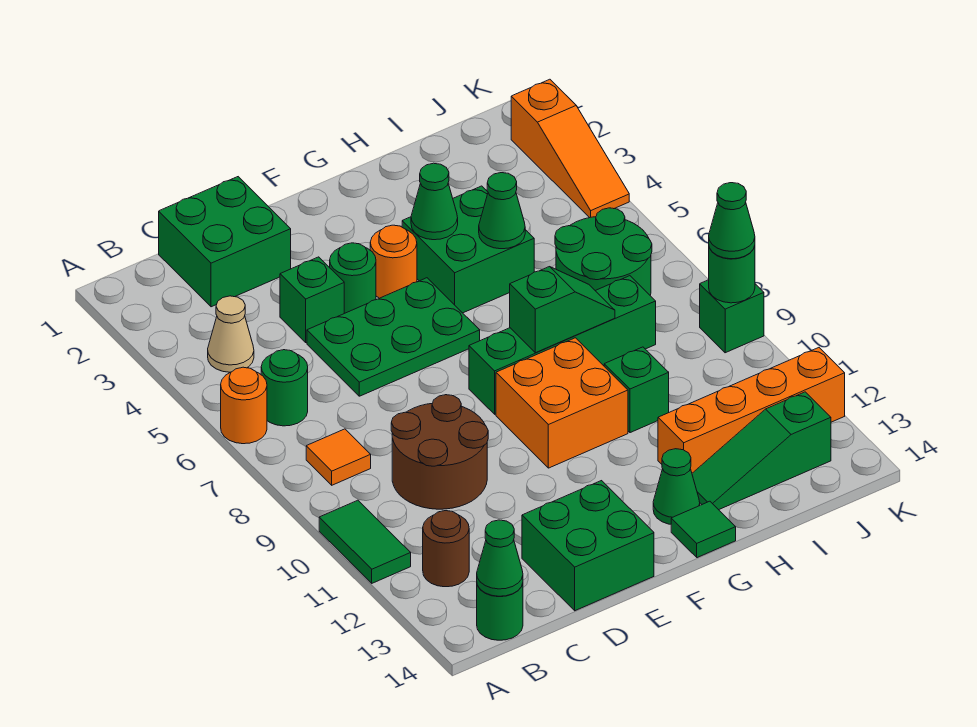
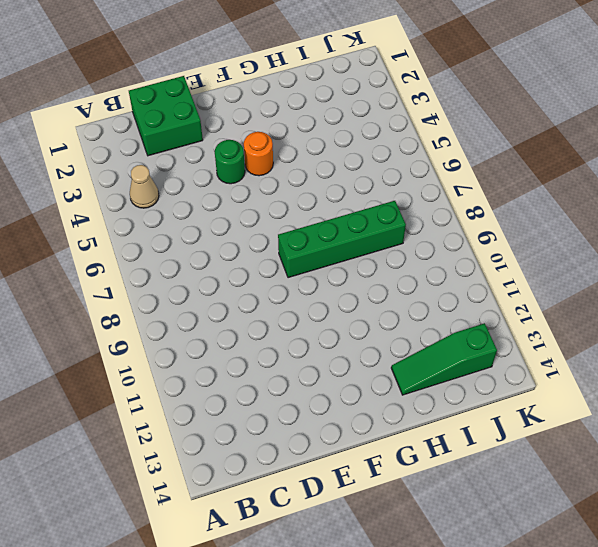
none -> orange 1x1 round brick [221,367,267,444]
none -> green 1x2 tile [319,500,411,583]
none -> green 1x1 round brick [261,350,308,426]
none -> orange 1x1 tile [306,429,371,485]

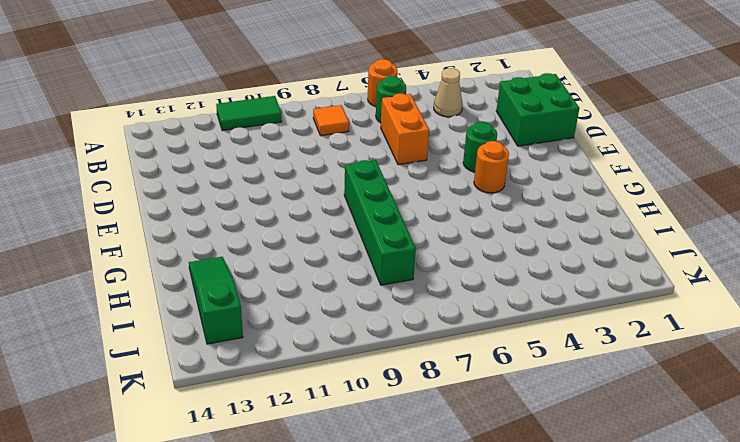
orange 1x2 brick [381,94,429,165] -> green 2x3 plate [307,278,480,396]
none -> brown 1x1 round brick [423,511,469,587]
none -> green 1x1 round brick [477,584,523,640]
none -> brown 2x2 round brick [391,395,488,509]
none -> green 1x1 brick [280,257,344,342]

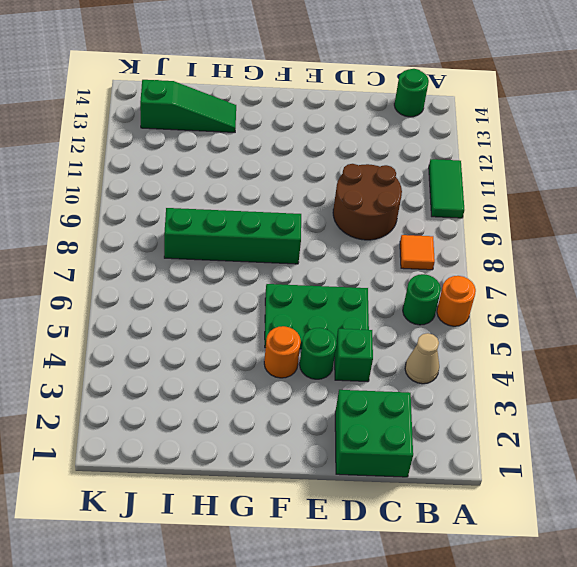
none -> brown 1x1 round brick [423,511,469,587]
none -> green 2x2 brick [522,481,654,611]
none -> orange 2x2 brick [496,338,628,468]
none -> green 2x2 brick [402,186,534,313]

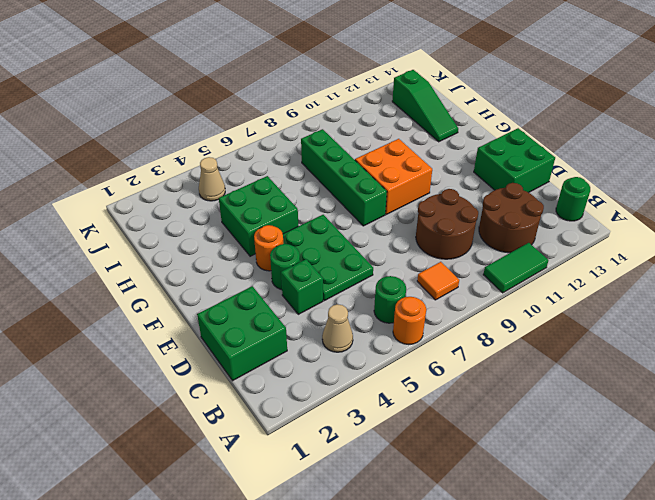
brown 2x2 round brick [479,183,544,253] -> brown 1x1 round brick [423,511,469,587]
tan 1x1 cone [199,157,225,201] -> none
none -> green 1x1 cone [653,449,700,524]
none -> green 1x1 tile [671,501,736,558]
none -> green 1x1 brick [604,347,669,433]
none -> orange 1x4 brick [658,348,845,473]

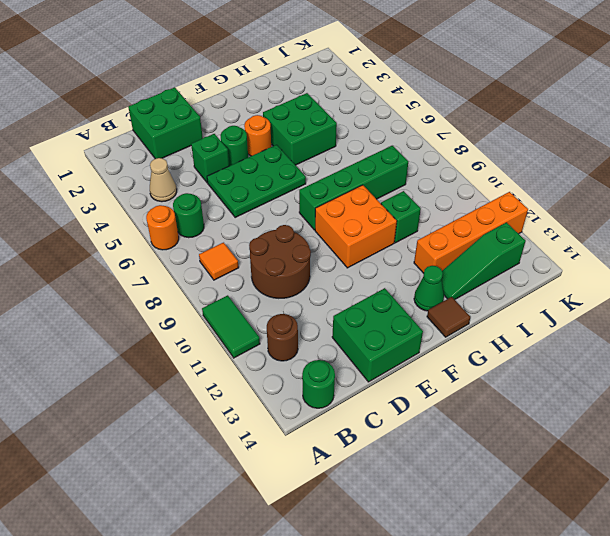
brown 1x1 tile [427,297,470,337] -> green 1x1 tile [671,501,736,558]
none -> green 2x2 round brick [555,208,652,295]
none -> orange 1x3 slope [511,79,629,218]
none -> green 1x1 brick [700,280,764,353]
none -> green 1x1 cone [477,520,523,596]

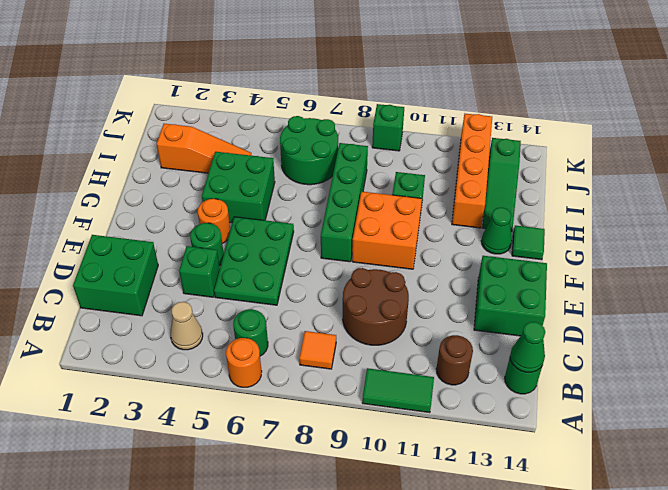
orange 1x3 slope [157,124,251,173] -> orange 1x3 slope moved to [511,79,629,218]
none -> green 1x1 cone [411,163,458,240]
none -> green 1x2 slope [510,267,615,353]
none -> green 1x1 cone [479,173,525,249]
none -> green 1x1 round brick [709,246,755,303]

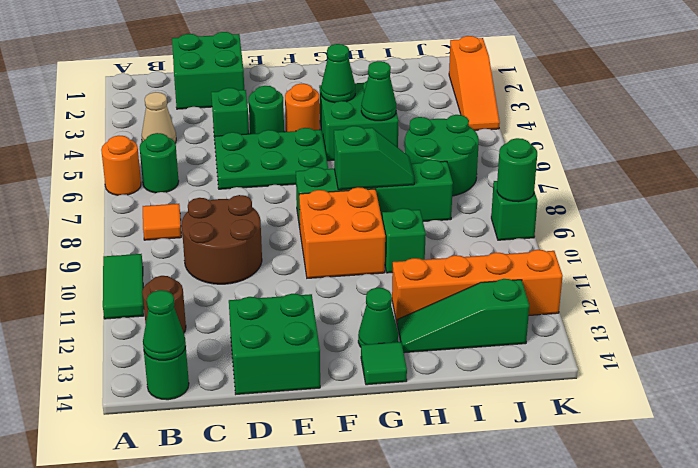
none -> green 1x1 cone [709,183,755,259]

